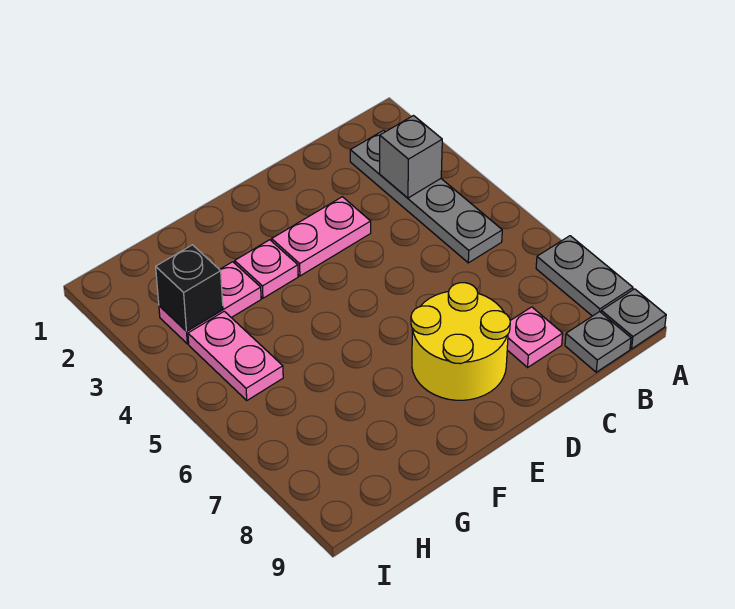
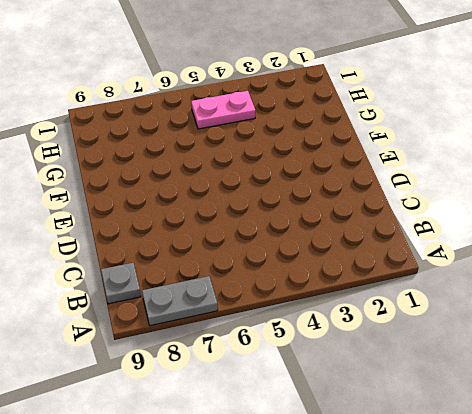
none -> grey 1x1 plate [601,289,666,349]
none -> grey 1x4 plate [350,130,502,263]
none -> pink 1x1 plate [507,307,563,367]

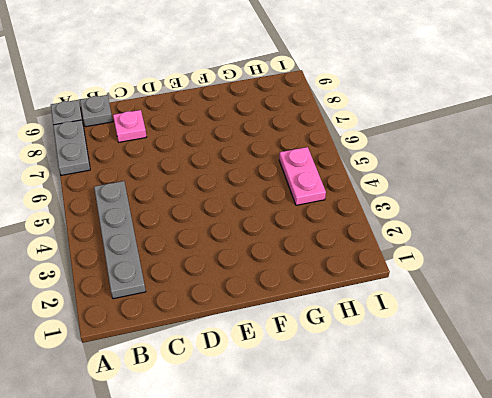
none -> pink 1x2 plate [272,197,371,276]
none -> yellow 2x2 round brick [411,283,510,400]
none -> pink 1x1 plate [235,240,298,298]

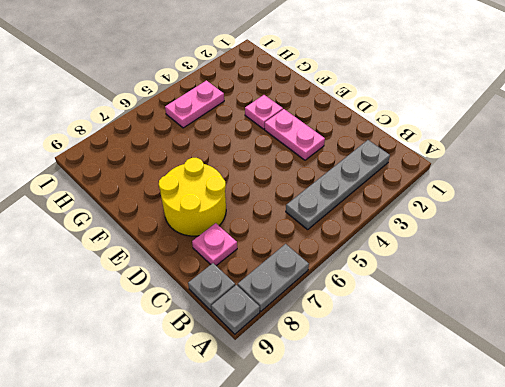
none -> pink 1x2 plate [159,262,261,344]
none -> grey 1x1 brick [380,116,442,198]
none -> black 1x1 brick [156,245,223,331]

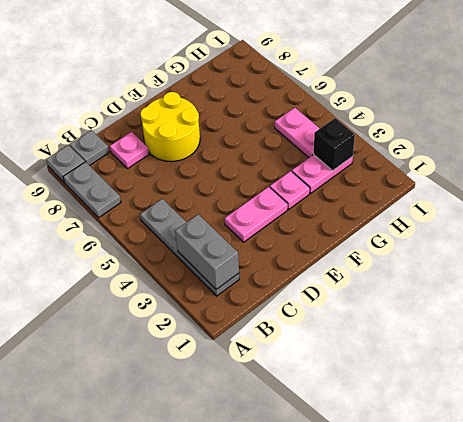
grey 1x2 brick [175,214,239,289] -> grey 1x1 brick [380,116,442,198]

